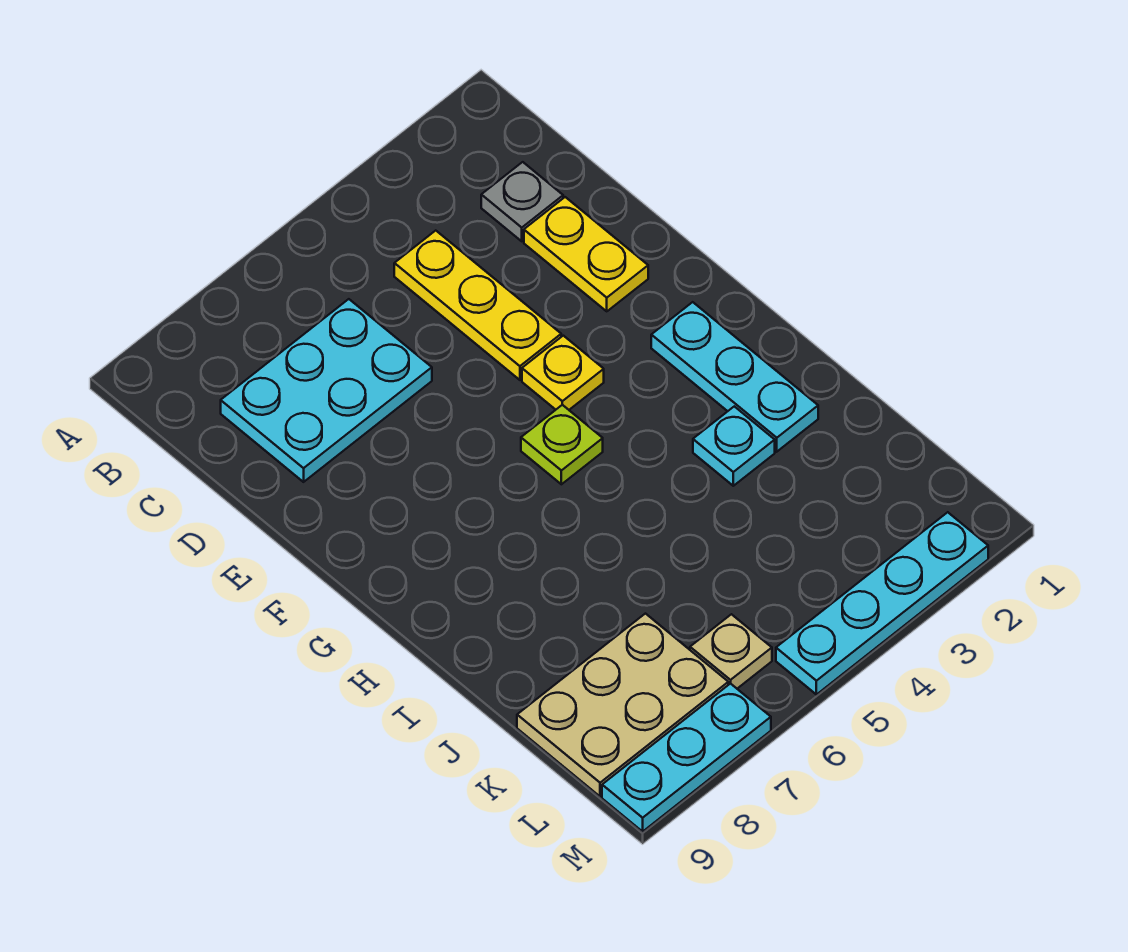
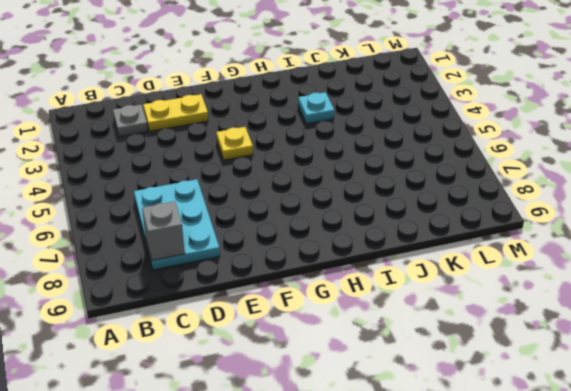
grey 1x1 brick [142,201,185,260] -> none
none -> yellow 1x3 plate [394,231,561,380]
none -> cyan 1x3 plate [651,302,818,452]
none -> lime 1x1 plate [521,405,603,484]

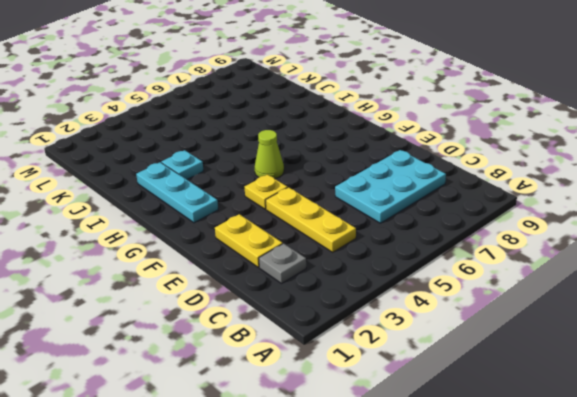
lime 1x1 cone [255,130,284,179] -> lime 1x1 plate [521,405,603,484]
none -> tan 2x3 plate [517,614,728,797]
none -> tan 1x1 plate [690,614,772,689]
none -> cyan 1x4 plate [776,512,988,695]

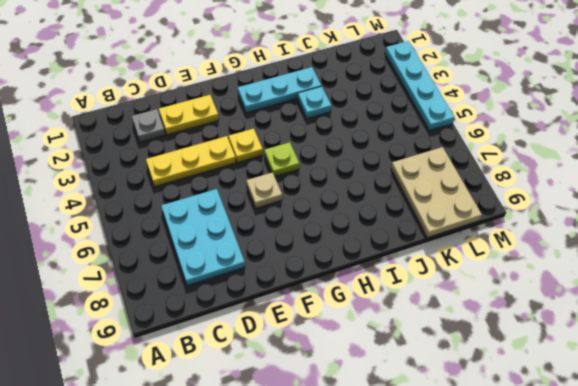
tan 1x1 plate [246,172,282,208] -> tan 1x1 plate moved to [690,614,772,689]
none -> cyan 1x3 plate [602,683,771,831]

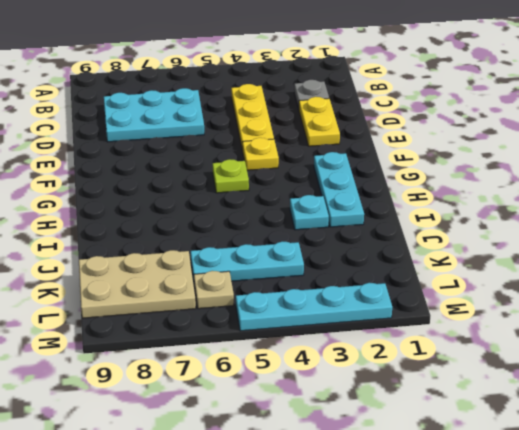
cyan 1x3 plate [191,241,304,281] -> cyan 1x3 plate moved to [602,683,771,831]

